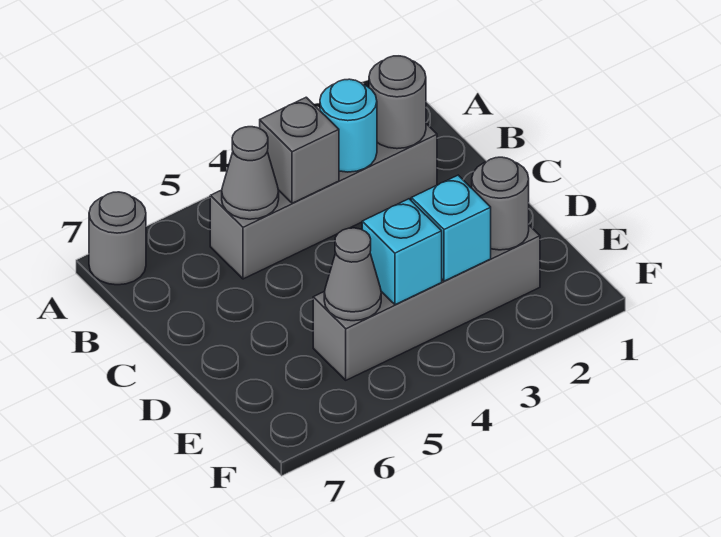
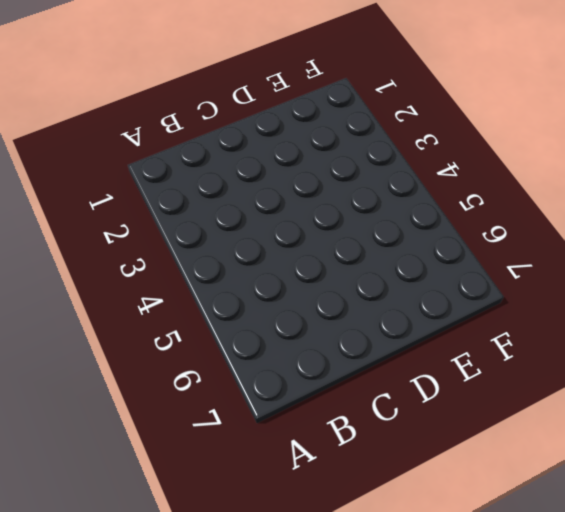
none -> grey 1x1 round brick [89,192,146,285]
none -> grey 1x4 brick [210,124,437,279]

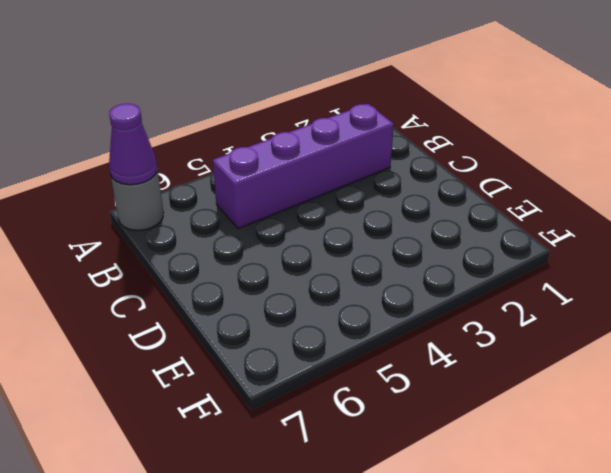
purple 1x1 cone [109,104,157,185] -> none
purple 1x4 brick [213,104,394,229] -> grey 1x4 brick [210,124,437,279]
none -> grey 1x4 brick [313,225,540,380]
none -> grey 1x1 round brick [369,56,426,149]

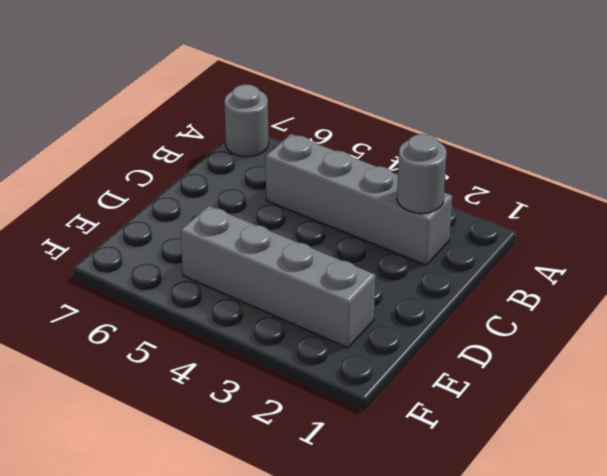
none -> cyan 1x1 round brick [320,79,377,172]
none -> grey 1x1 brick [260,97,339,203]

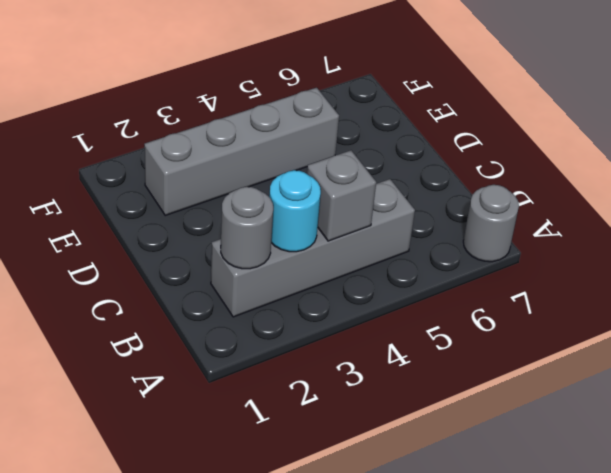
none -> grey 1x1 cone [222,127,279,219]
none -> grey 1x1 round brick [472,157,529,250]

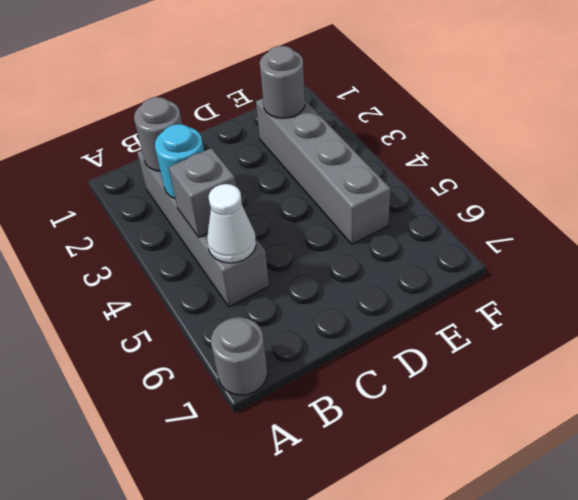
white 1x1 cone [207,184,256,263] -> grey 1x1 cone [222,127,279,219]
none -> cyan 1x1 brick [411,175,491,281]
none -> cyan 1x1 brick [362,199,442,305]

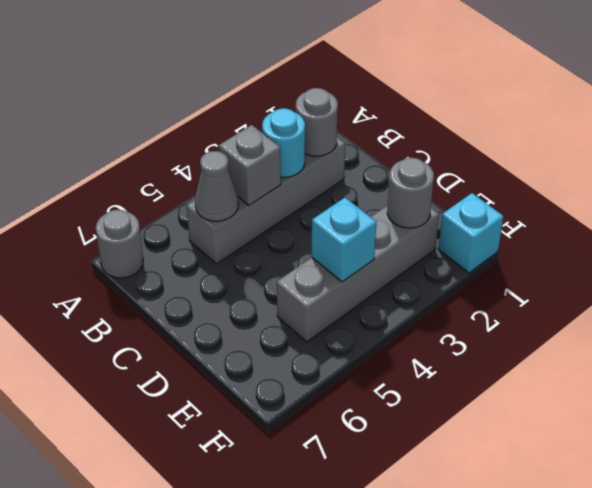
cyan 1x1 brick [438,193,503,273] -> cyan 1x1 brick moved to [411,175,491,281]
none -> grey 1x1 cone [324,228,381,321]

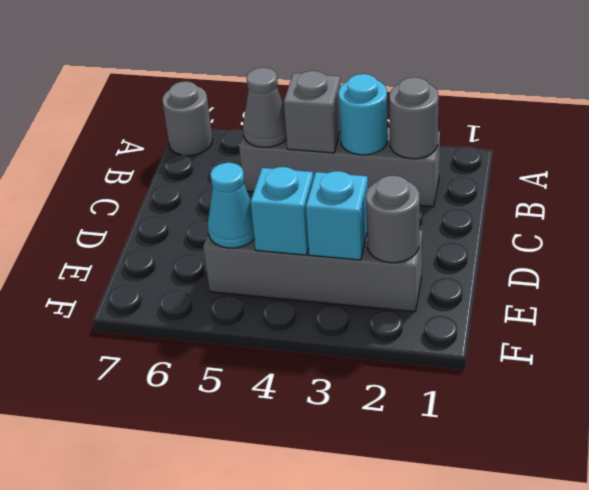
cyan 1x1 cone [208,163,254,248] -> grey 1x1 cone [324,228,381,321]

